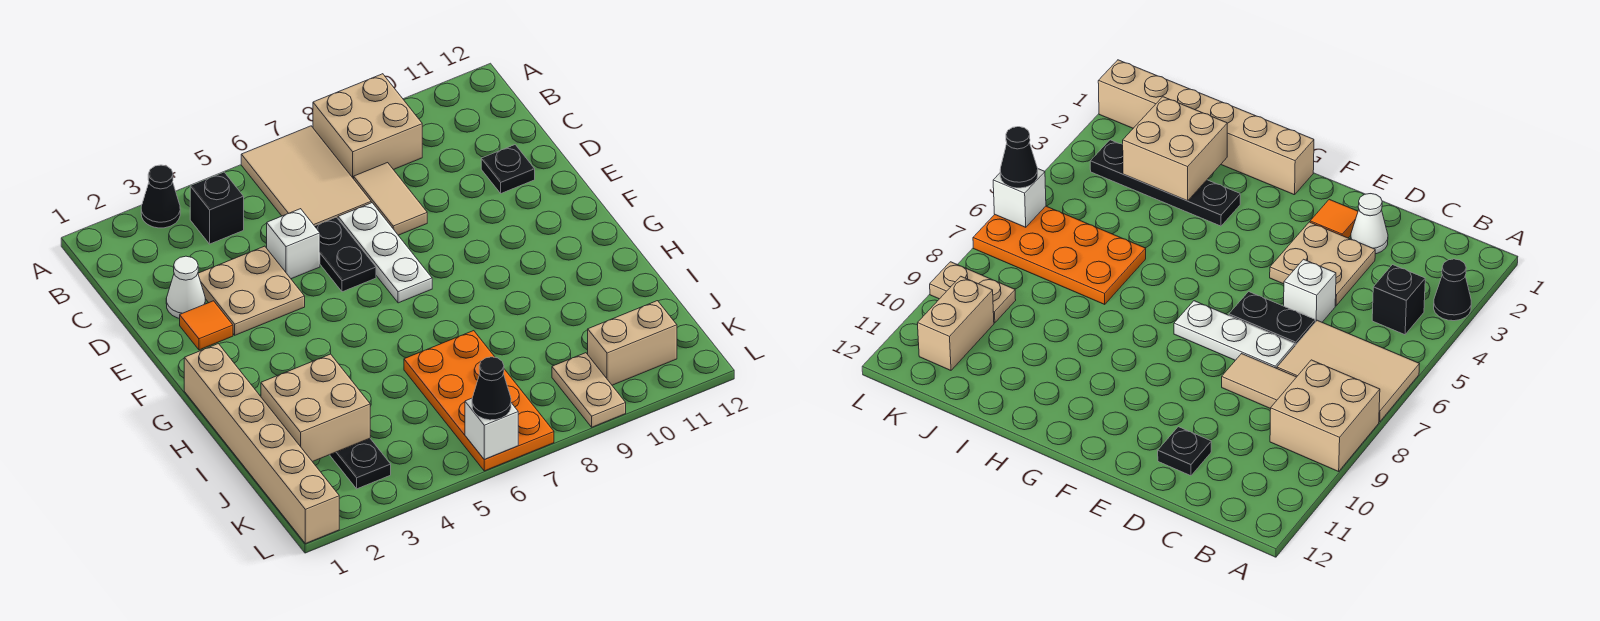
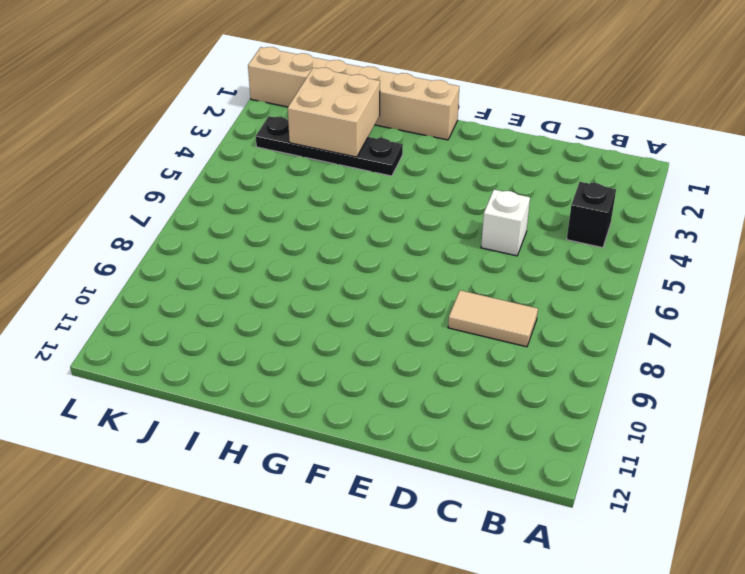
none -> black 1x1 cone [141,165,180,228]
none -> tan 2x3 tile [241,126,371,226]
none -> tan 2x2 brick [313,74,422,179]

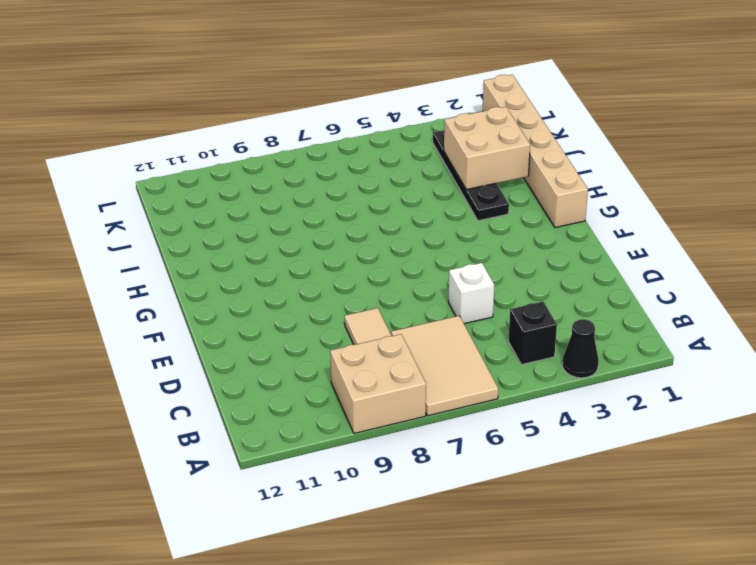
none -> white 1x1 cone [166,256,205,319]
none -> tan 2x2 plate [198,246,305,335]
none -> black 1x2 plate [315,217,376,292]

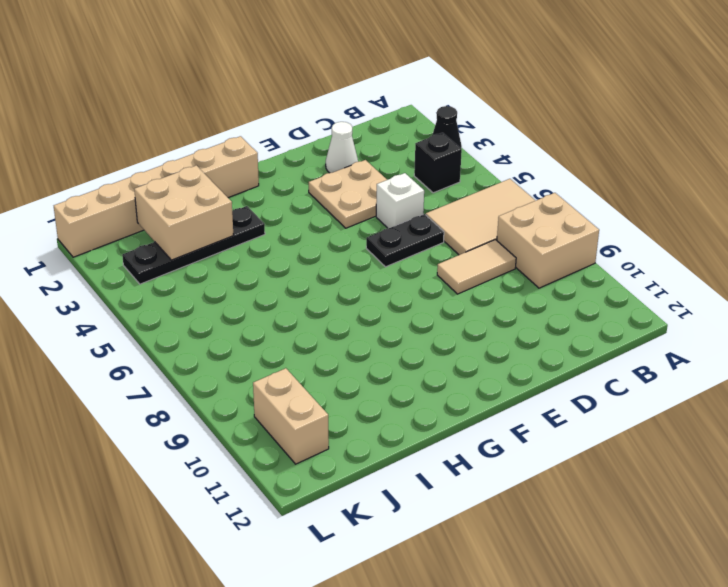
none -> white 1x3 plate [338,203,432,303]
none -> black 1x1 plate [481,145,535,193]
none -> orange 1x1 tile [180,301,233,350]

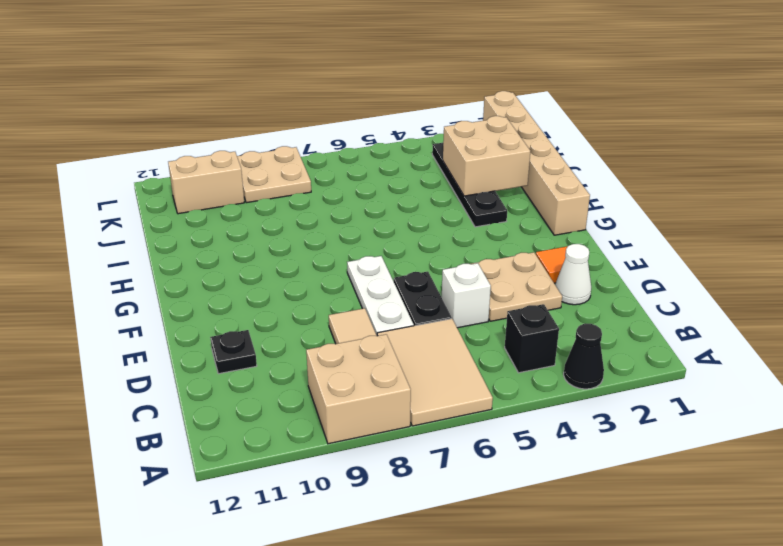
tan 2x2 plate [237,146,311,203] -> tan 1x2 plate [552,353,626,427]
none -> orange 2x4 plate [404,331,554,471]
none -> white 1x1 brick [465,398,518,459]
none -> black 1x1 cone [472,357,511,420]

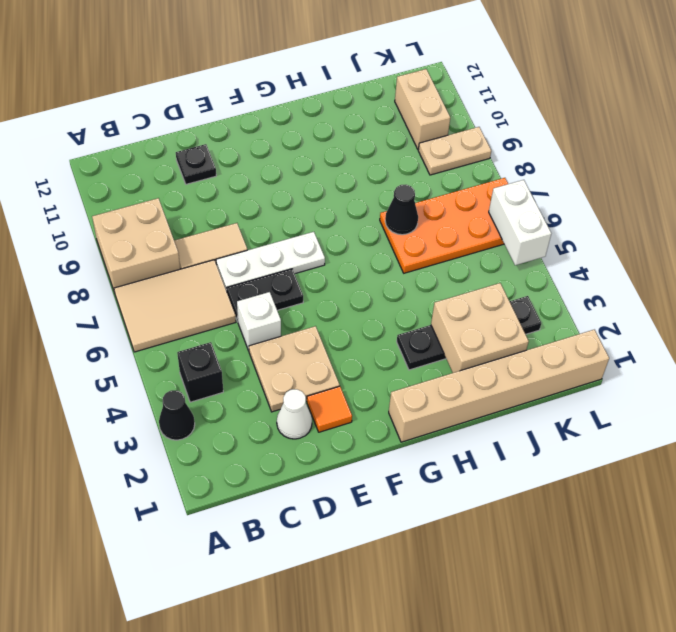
black 1x1 cone [385,185,418,235] -> black 1x1 cone moved to [472,357,511,420]
white 1x2 brick [489,180,551,265] -> white 1x1 brick [465,398,518,459]

